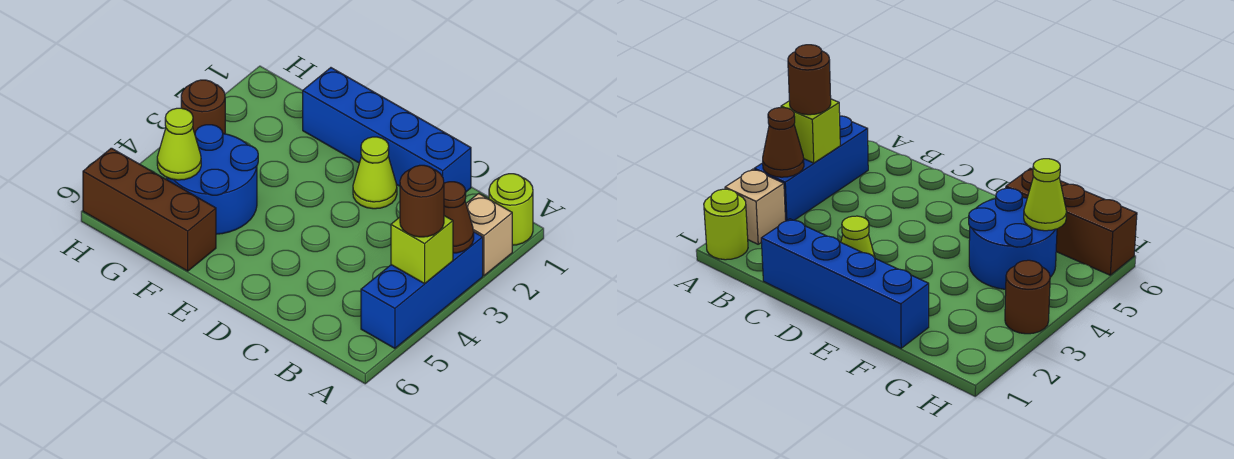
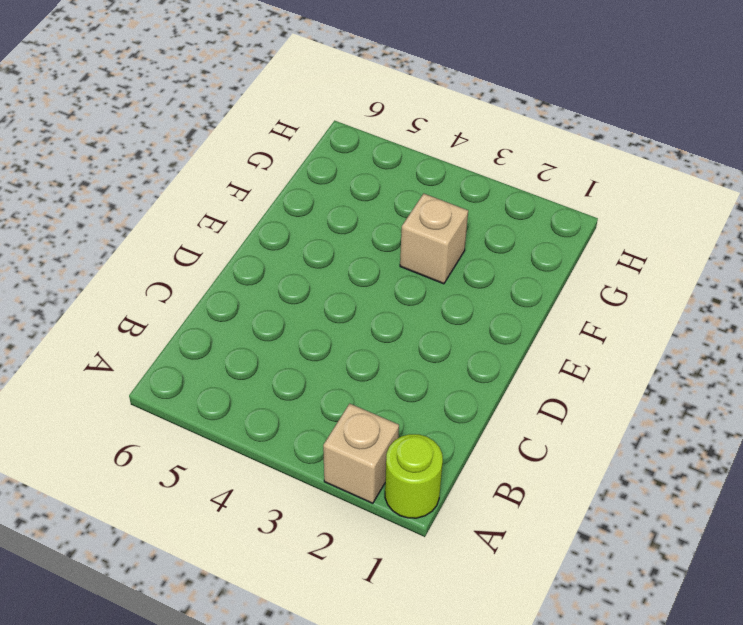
tan 1x1 brick [400,193,468,284] -> none
none -> blue 1x3 brick [361,232,483,348]
none -> blue 1x4 brick [303,68,471,192]
none -> lime 1x1 cone [353,137,397,209]

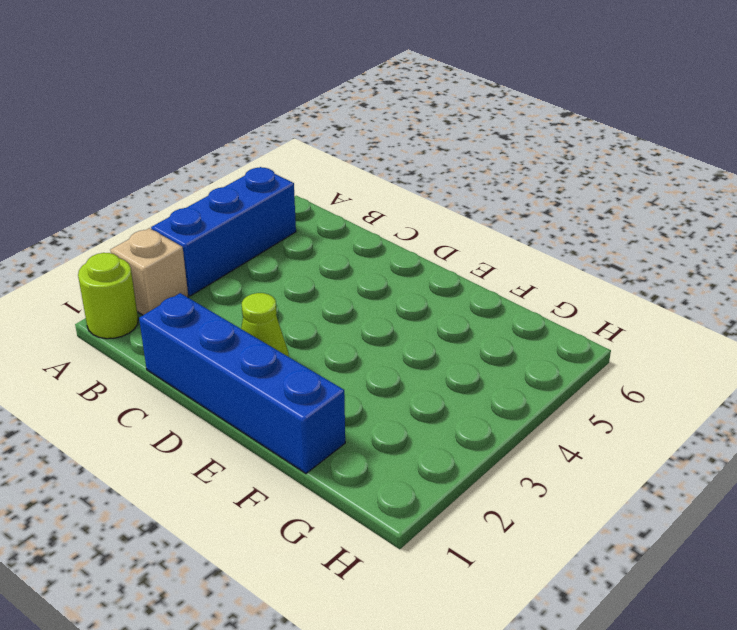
none -> blue 2x2 round brick [167,125,258,234]
none -> brown 1x3 brick [83,148,216,271]
none -> brown 1x1 round brick [181,80,225,134]

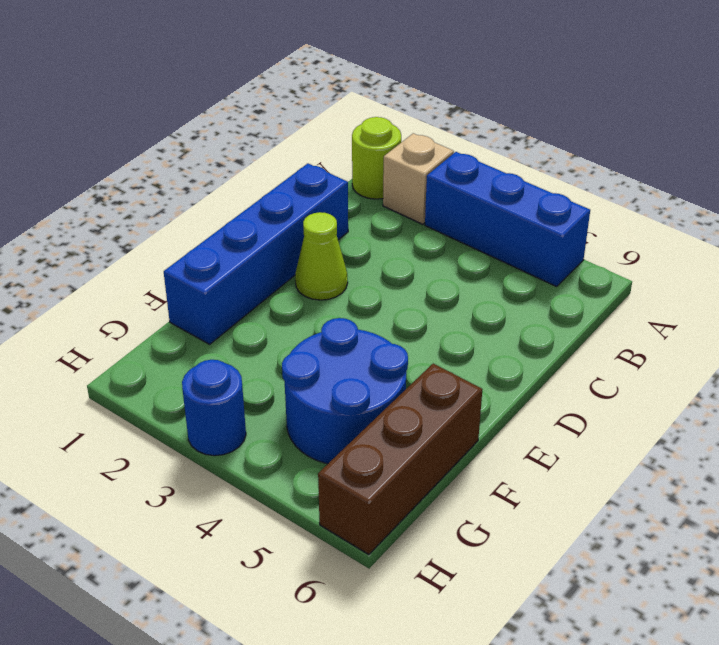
blue 1x1 round brick [182,360,246,456] -> brown 1x1 round brick [181,80,225,134]
none -> brown 1x1 cone [444,182,474,253]
none -> lime 1x1 brick [391,216,453,284]
none -> lime 1x1 cone [157,108,201,180]

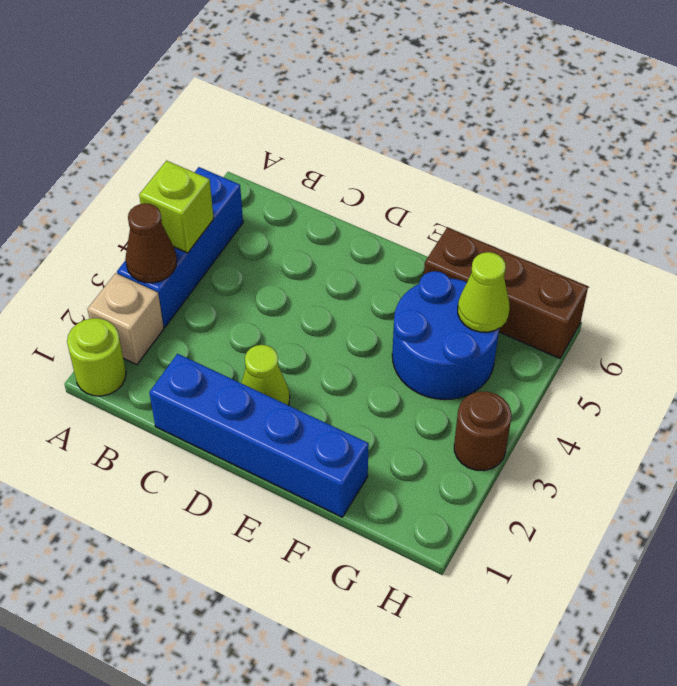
none -> brown 1x1 round brick [400,165,444,237]

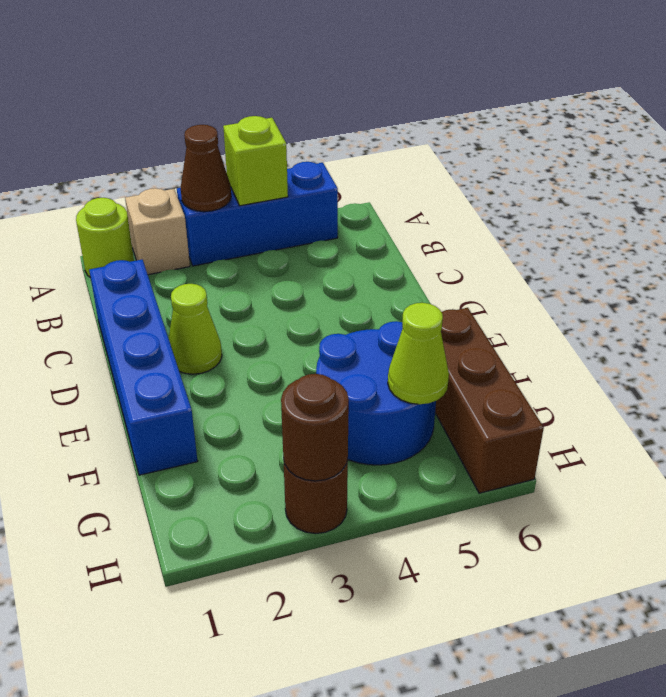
brown 1x1 round brick [281,374,349,481] -> brown 1x1 round brick moved to [400,165,444,237]

